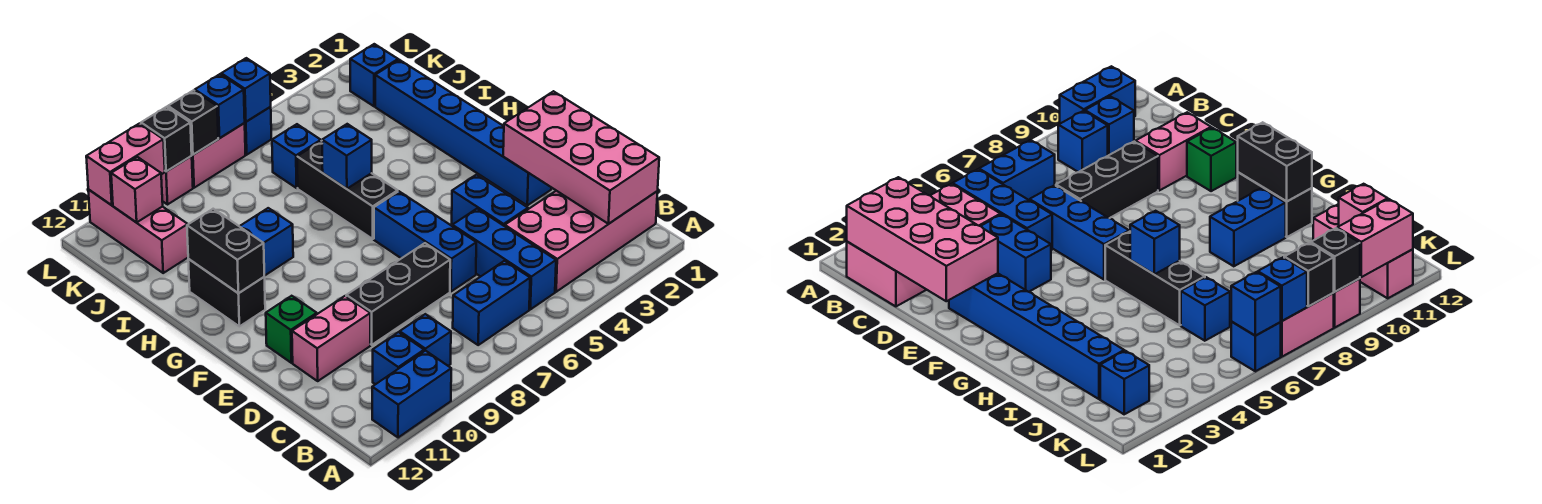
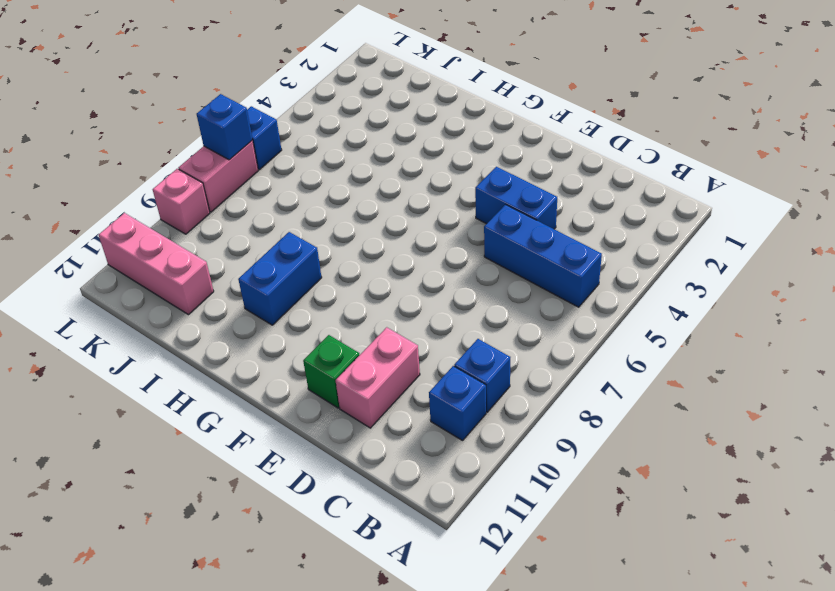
none -> blue 1x2 brick [372,351,451,438]
none -> pink 2x4 brick [505,191,658,292]
none -> blue 1x2 brick [453,261,530,345]
none -> blue 1x3 brick [374,191,476,291]

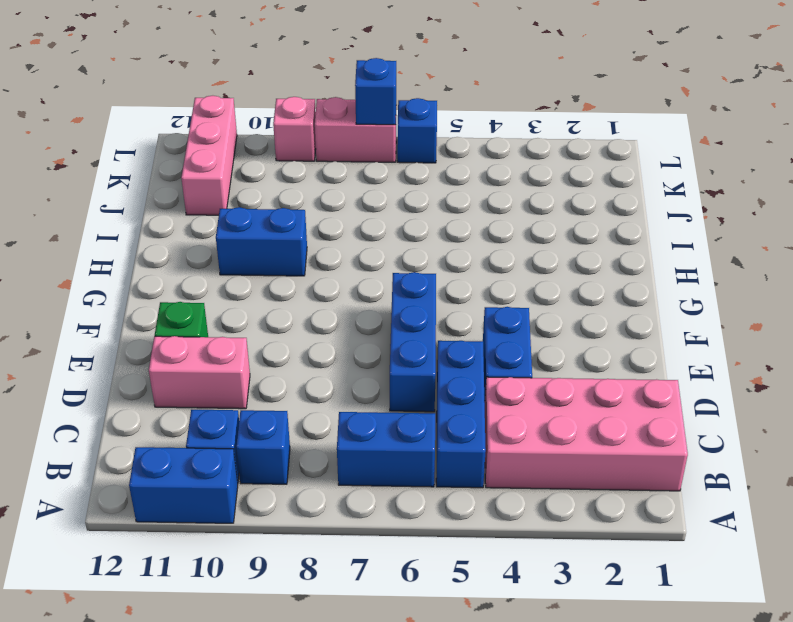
none -> black 1x3 brick [346,243,450,345]
none -> blue 1x6 brick [375,60,551,205]
none -> black 1x3 brick [297,141,398,239]
none -> black 1x2 brick [188,259,265,326]

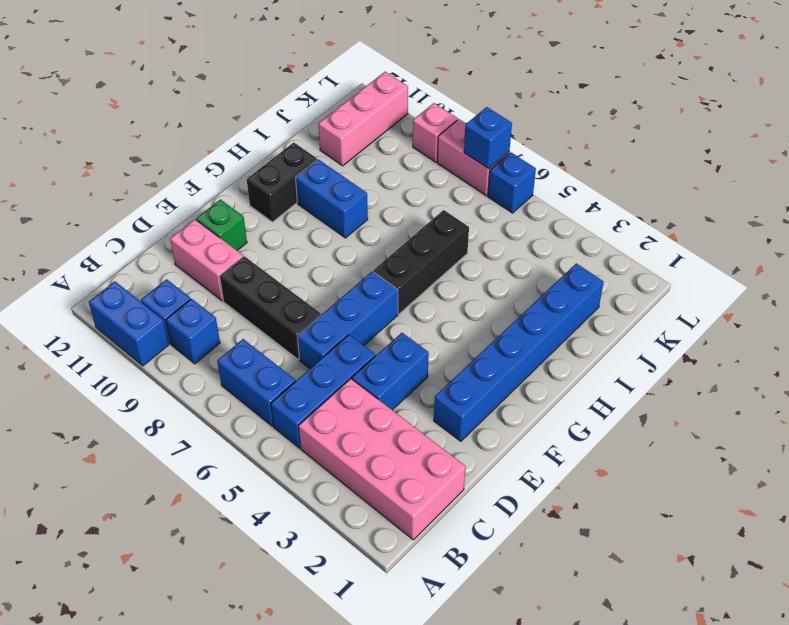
none -> blue 1x1 brick [272,124,321,188]
none -> blue 1x1 brick [350,44,398,106]
none -> pink 2x4 brick [503,91,659,224]
none -> black 1x2 brick [187,209,264,293]

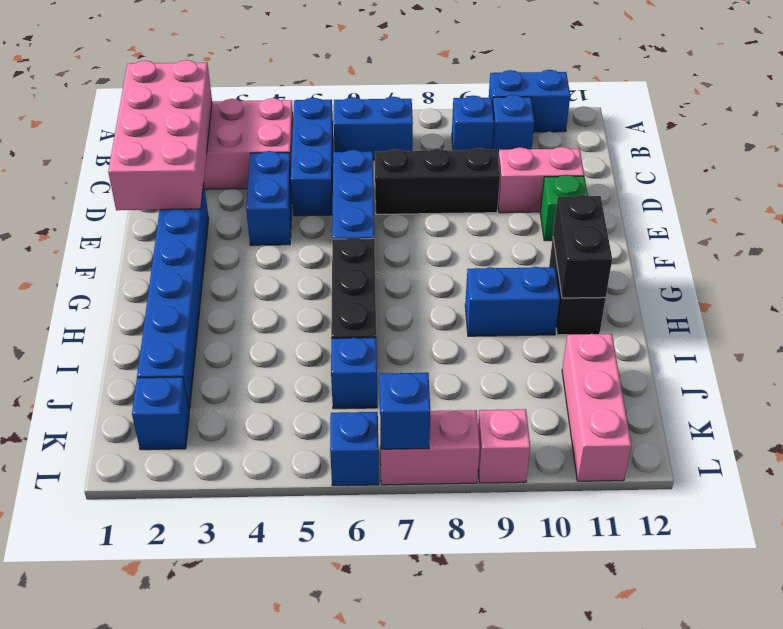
none -> blue 1x1 brick [322,124,372,189]
none -> pink 1x1 brick [111,157,163,223]
none -> blue 1x1 brick [221,58,271,122]
none -> black 1x1 brick [168,90,218,155]

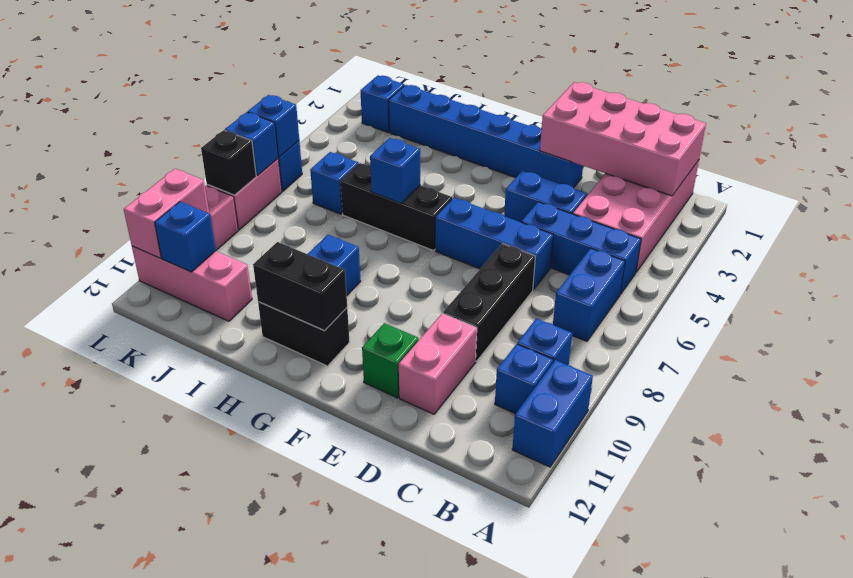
blue 1x1 brick [155,202,216,272] -> pink 1x1 brick [111,157,163,223]
none -> black 1x1 brick [141,107,192,171]

